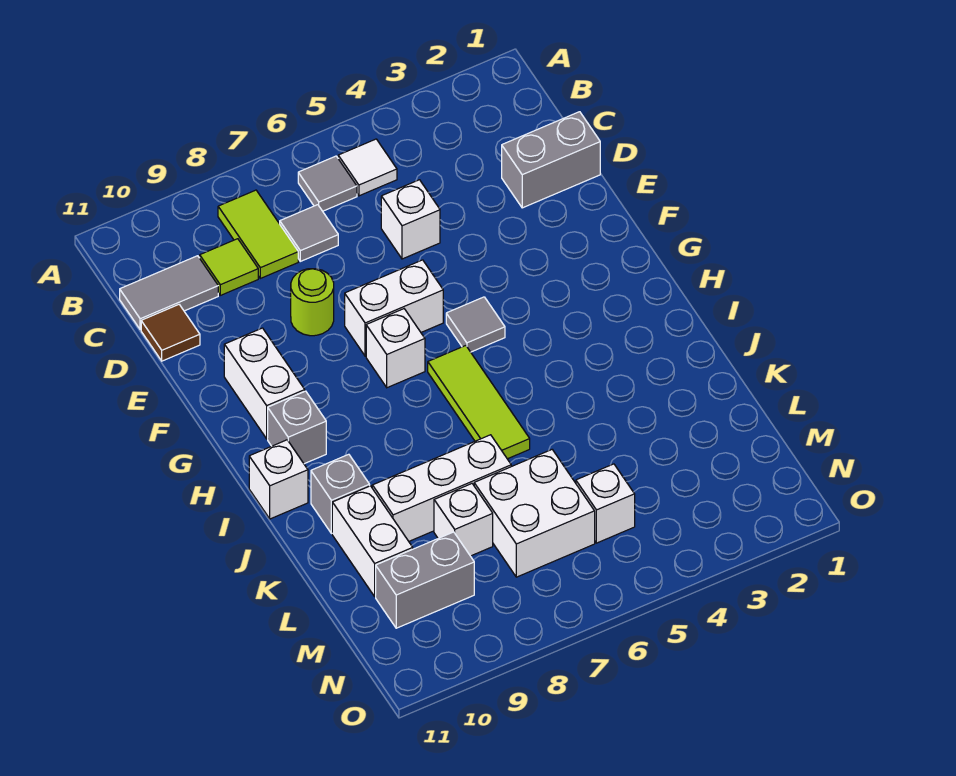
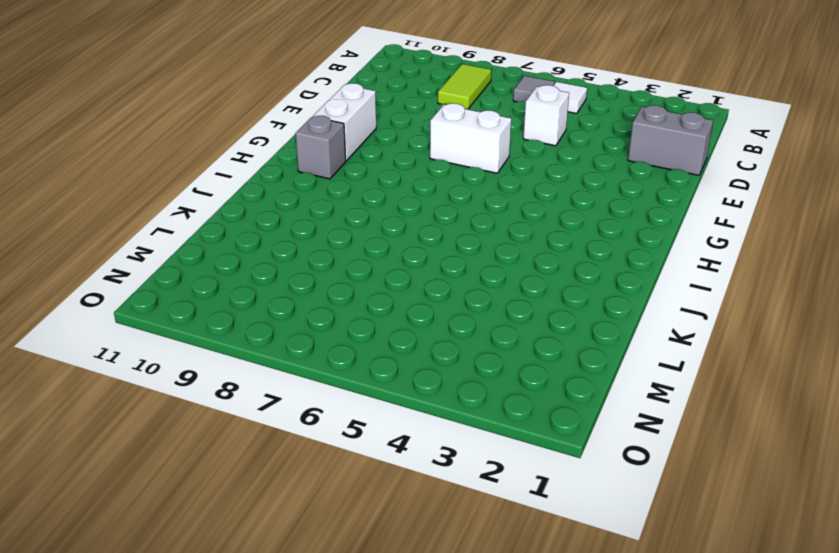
none -> grey 1x1 tile [280,205,338,261]
none -> lime 1x1 tile [200,239,258,295]
none -> grey 1x2 tile [120,256,218,330]

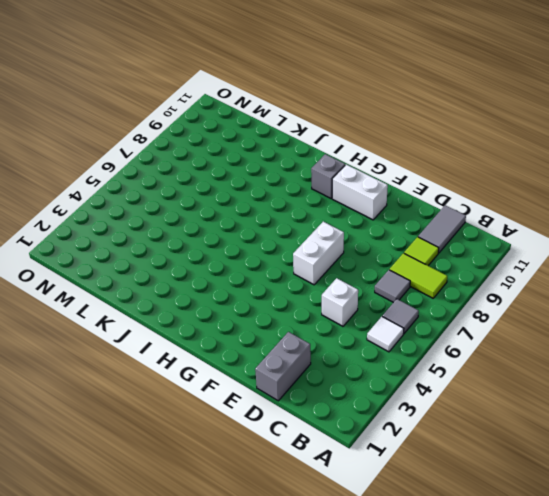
none -> brown 1x1 tile [141,305,200,361]
none -> lime 1x1 round brick [291,269,334,336]
none -> grey 1x1 tile [446,297,505,352]

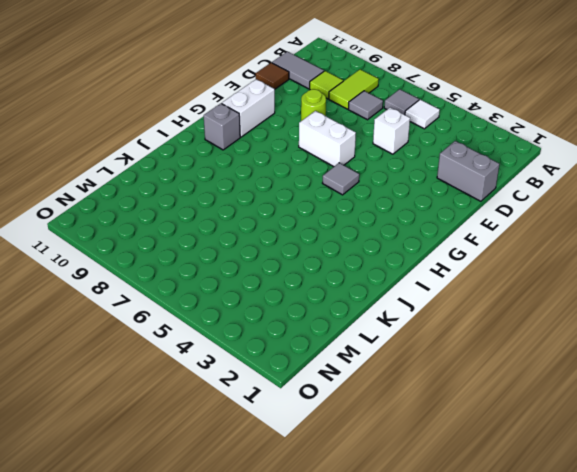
none -> white 1x1 brick [366,309,425,388]
none -> lime 1x3 tile [428,346,530,459]
none -> white 1x1 brick [249,440,308,519]

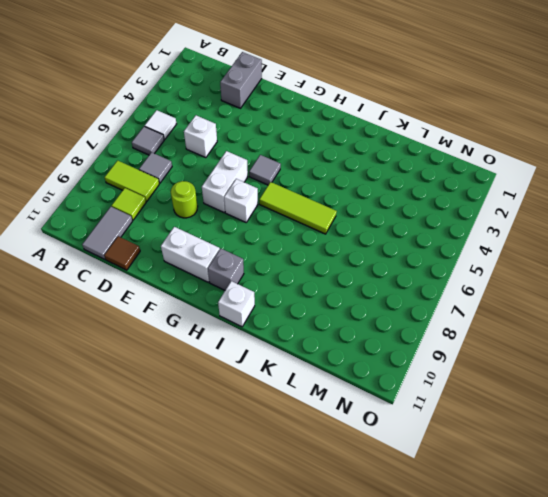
none -> grey 1x1 brick [311,454,370,534]
none -> white 1x3 brick [372,435,511,541]
none -> white 1x2 brick [332,486,413,596]

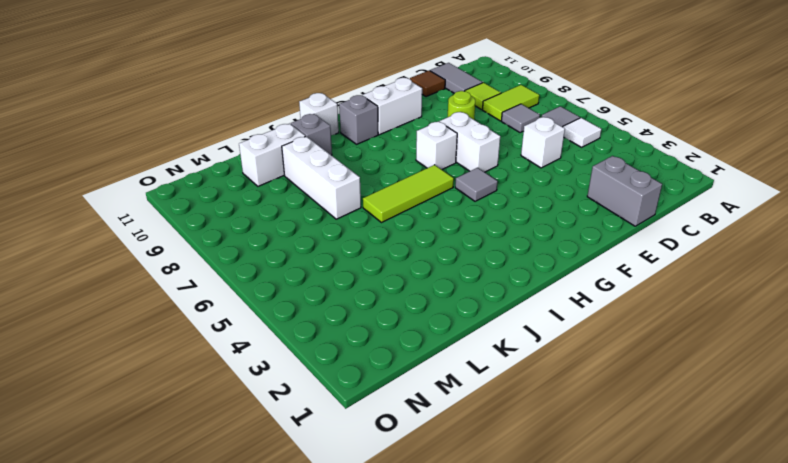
none -> white 2x2 brick [474,450,595,577]
none -> white 1x1 brick [434,484,493,556]
none -> white 1x1 brick [576,464,635,543]

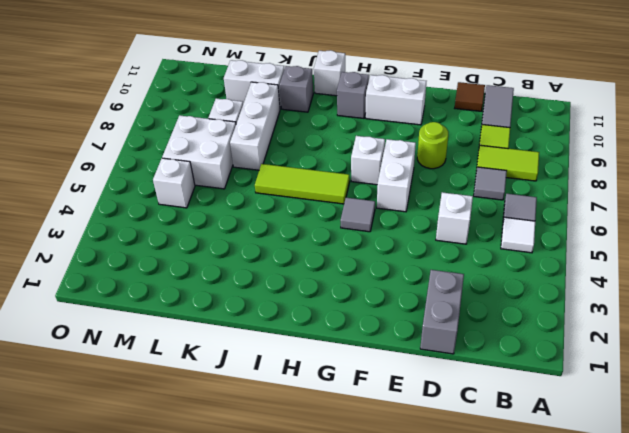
none -> grey 1x2 brick [376,532,474,628]

